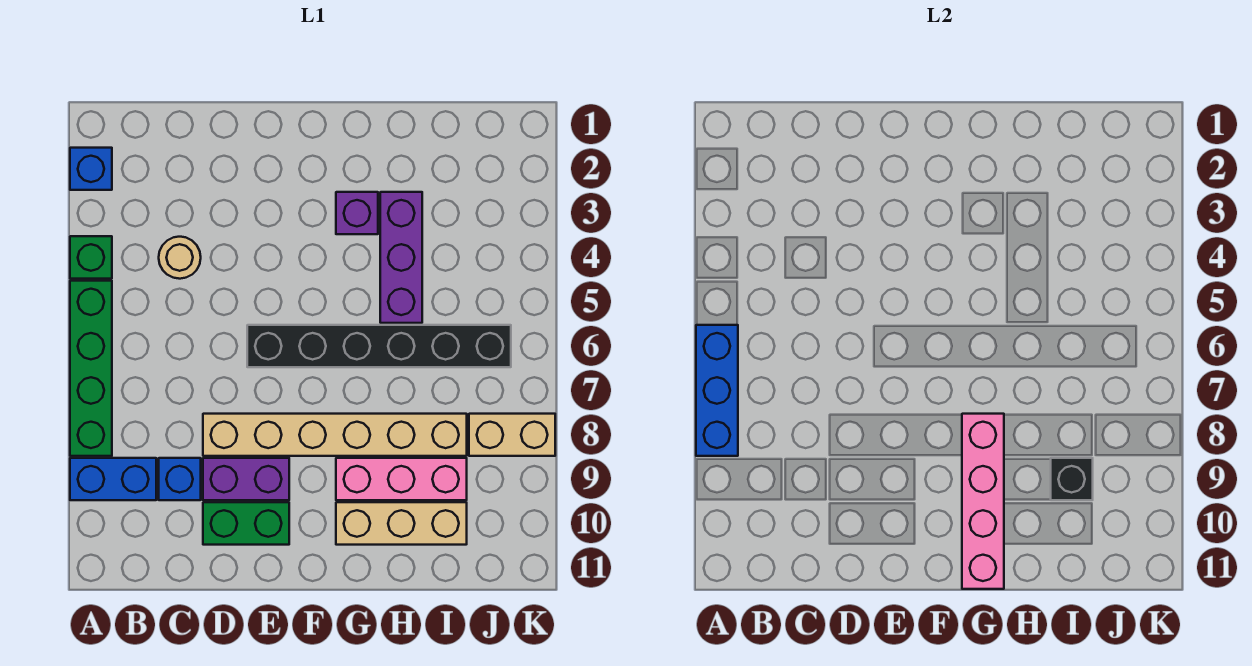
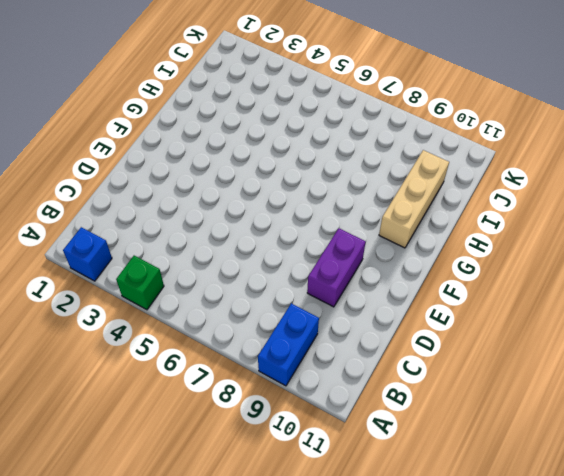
none -> green 1x4 brick [70,281,112,456]
none -> tan 1x1 round brick [159,237,201,279]
none -> blue 1x1 brick [159,458,201,500]

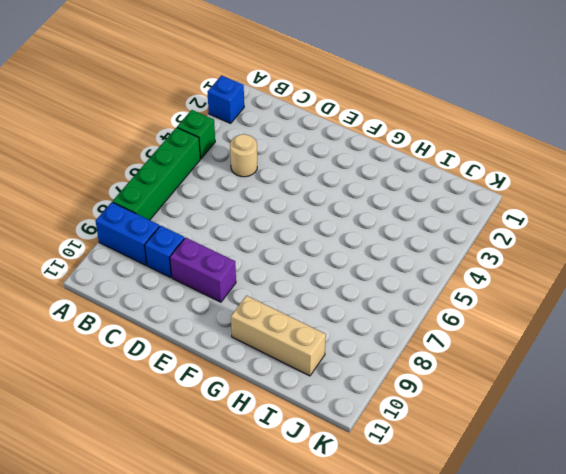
none -> tan 1x6 brick [203,414,467,456]
none -> green 1x2 brick [203,502,289,545]
none -> black 1x6 brick [247,325,511,367]

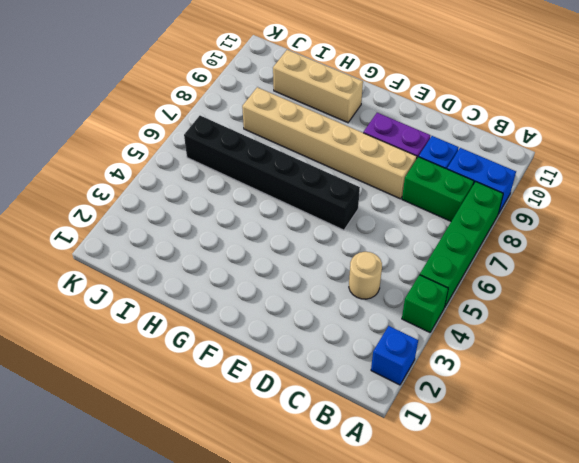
green 1x2 brick [402,157,474,221] -> green 1x2 brick moved to [203,502,289,545]
none -> purple 1x1 brick [336,192,378,234]
none -> pink 1x3 brick [336,458,467,500]
none -> purple 1x3 brick [380,192,422,323]

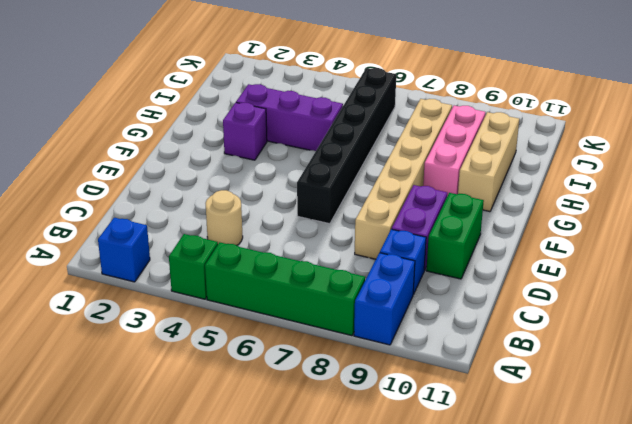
none -> tan 1x2 brick [469,414,555,456]
none -> blue 1x3 brick [696,325,738,456]
none -> pink 1x4 brick [962,414,1004,589]

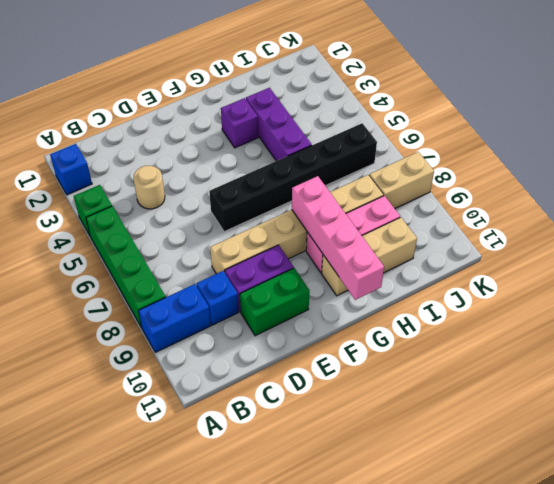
none -> blue 1x3 brick [696,325,738,456]
none -> black 1x1 brick [1051,458,1093,500]

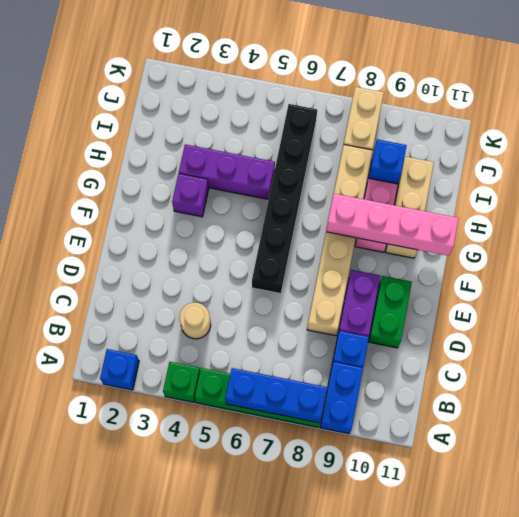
blue 1x1 brick [369,139,407,184] -> black 1x1 brick [1051,458,1093,500]

